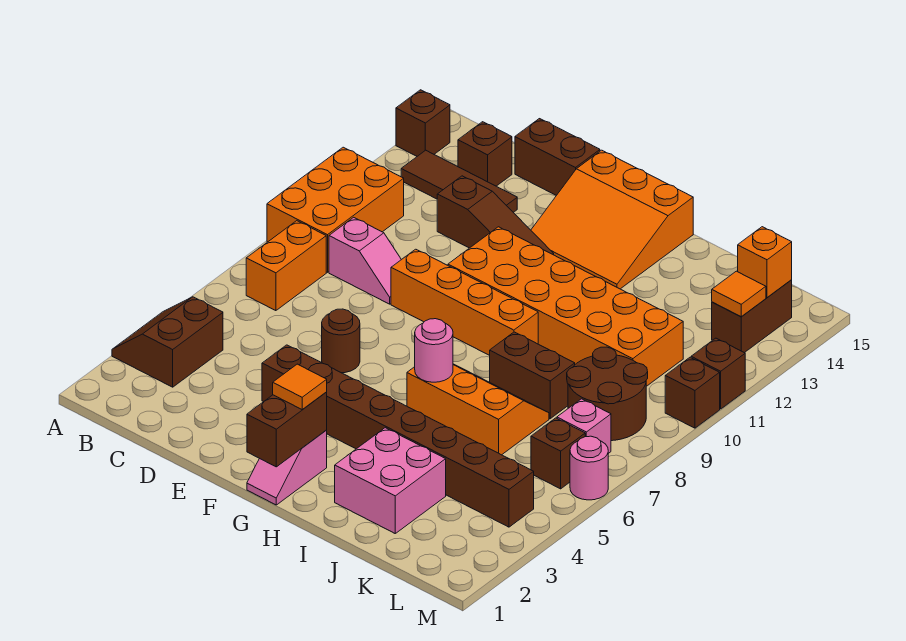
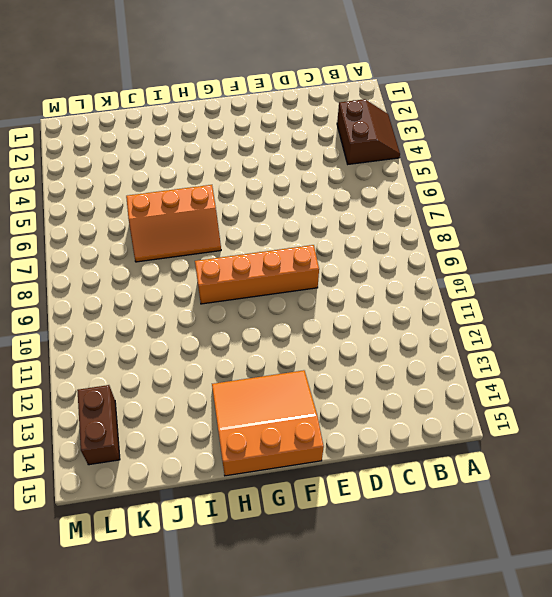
none -> orange 2x3 brick [267,147,404,272]
none -> brown 1x1 brick [396,90,450,156]
none -> orange 1x2 brick [246,221,326,311]
none -> brown 1x3 tile [401,150,517,212]

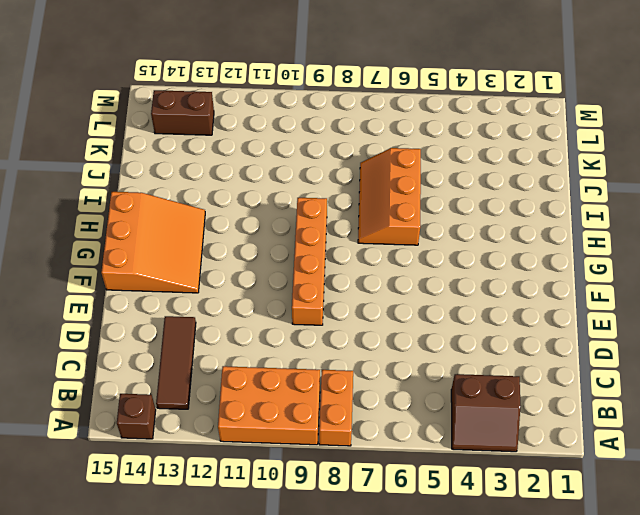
orange 1x2 brick [319,370,353,446] -> orange 1x2 brick turned to [246,221,326,311]
none -> pink 1x2 slope [329,217,401,304]
none -> brown 1x1 brick [458,122,512,186]
none -> brown 1x3 slope [437,176,554,255]
none -> brown 1x2 brick [515,119,600,195]

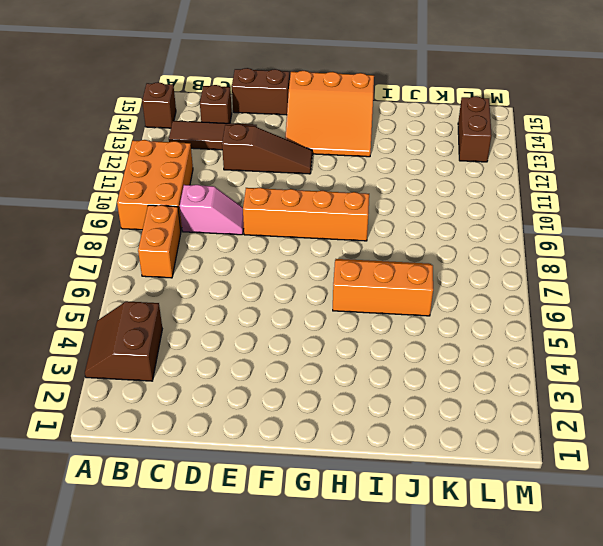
none -> brown 1x8 brick [262,345,534,527]
none -> brown 1x1 round brick [322,309,360,373]
none -> orange 2x6 brick [448,227,683,386]
none -> pink 1x2 slope [247,430,327,505]

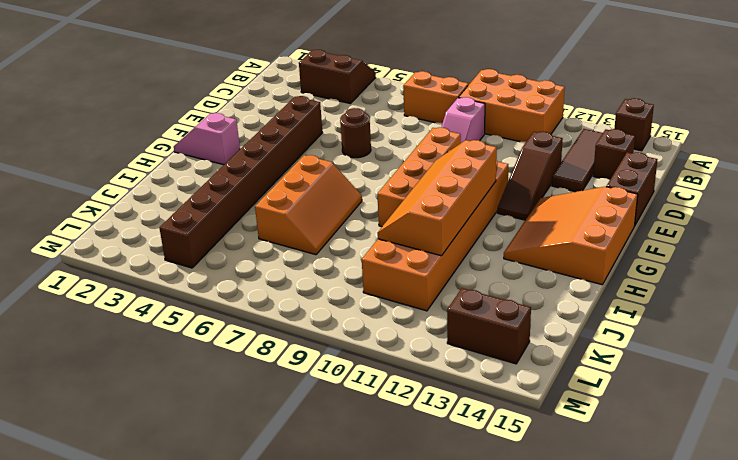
orange 2x4 slope [377,140,497,256] -> none
none -> pink 2x2 brick [335,428,446,533]
none -> brown 1x2 brick [490,332,575,419]
none -> brown 2x2 round brick [567,347,648,441]
none -> brown 1x1 brick [531,418,585,489]

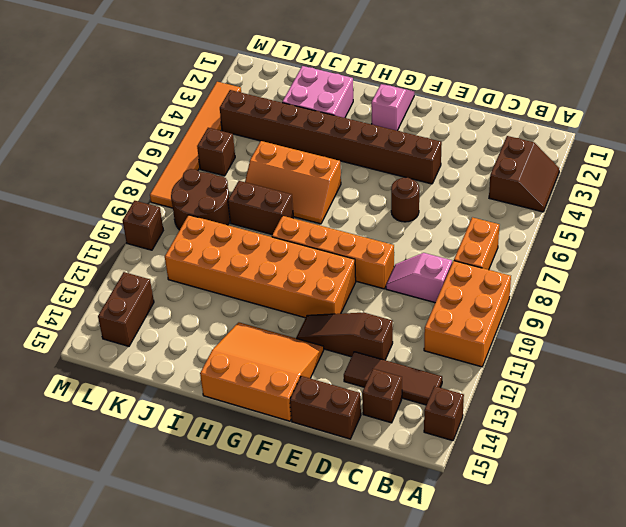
orange 1x6 tile [150,82,241,208] -> pink 1x1 round brick [570,436,608,500]
none -> pink 1x1 brick [557,399,611,454]
none -> brown 1x1 brick [691,338,745,409]
none -> brown 1x2 brick [247,392,327,467]
none -> pink 1x1 round brick [415,319,453,382]

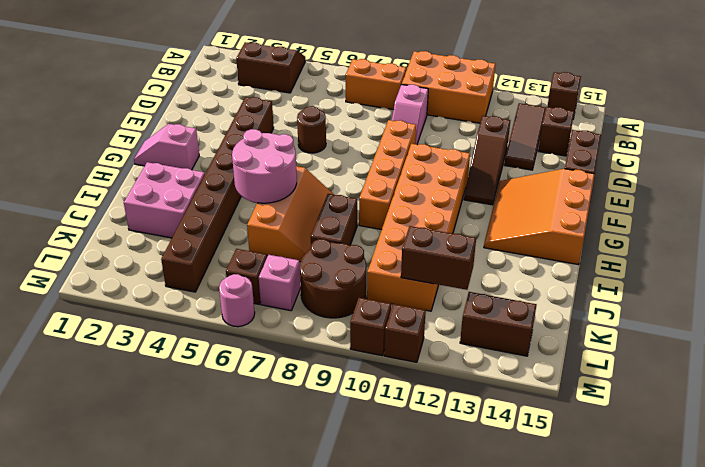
pink 2x2 round brick [232,129,297,203] -> pink 1x1 round brick [415,319,453,382]
brown 1x2 brick [401,226,476,290] -> brown 1x2 brick moved to [247,392,327,467]
none -> orange 1x1 tile [712,271,766,316]
none -> orange 1x1 brick [738,227,792,298]
none -> orange 1x1 tile [273,364,327,410]

